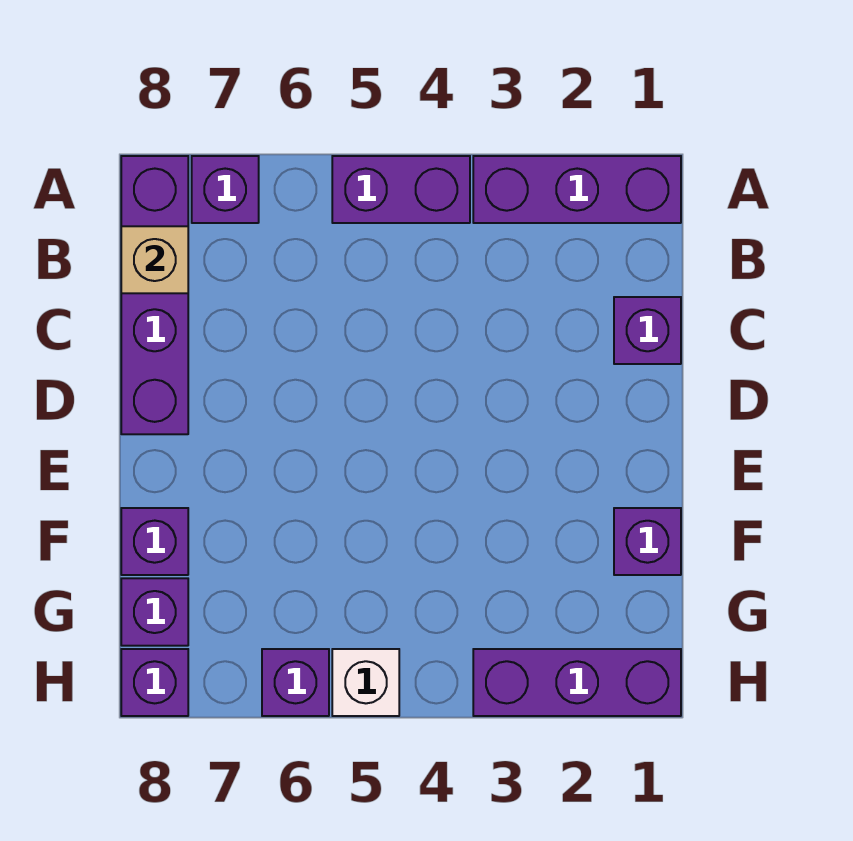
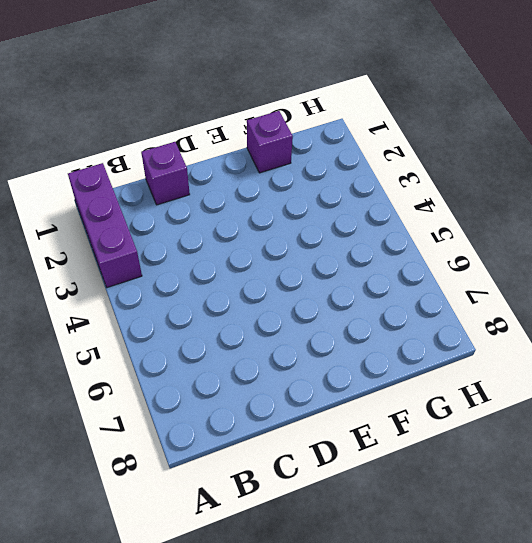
none -> purple 1x2 brick [332,156,470,223]
none -> purple 1x1 brick [192,156,259,223]
none -> purple 1x4 brick [121,156,188,434]

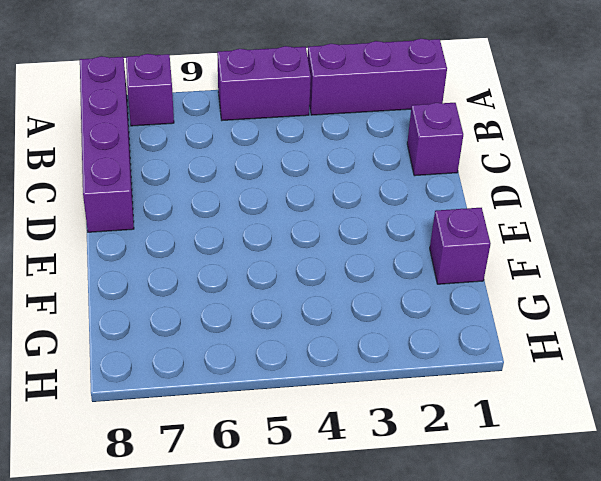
none -> purple 1x1 brick [121,508,188,575]
none -> purple 1x1 brick [121,578,188,646]
none -> purple 1x3 brick [473,649,681,716]

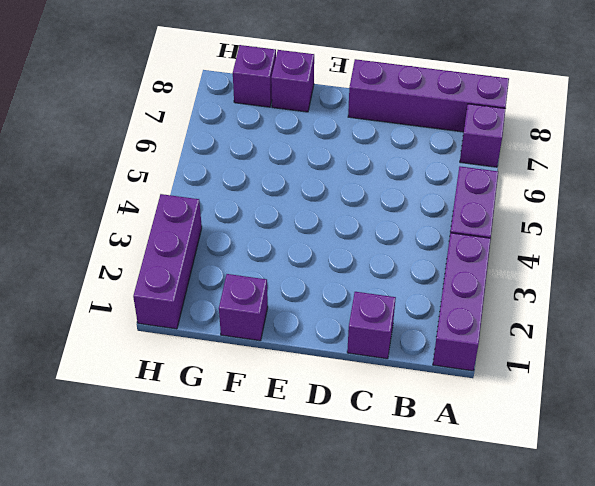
none -> white 1x1 brick [332,649,399,716]
none -> purple 1x1 brick [262,649,329,716]
none -> purple 1x1 brick [121,649,188,716]

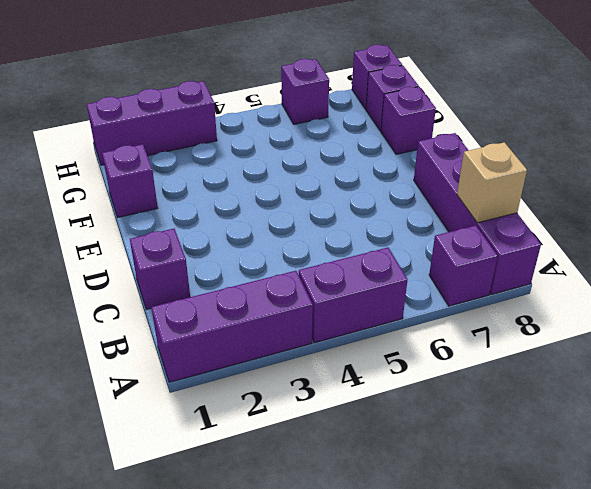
none -> white 1x1 brick [332,649,399,716]

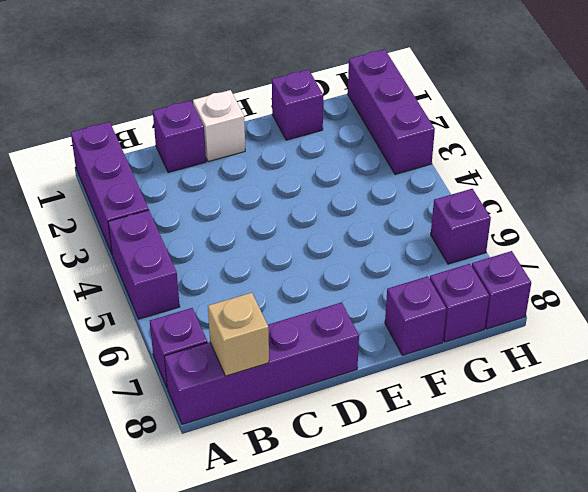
white 1x1 brick [193,90,245,162] -> white 1x1 brick moved to [332,649,399,716]

